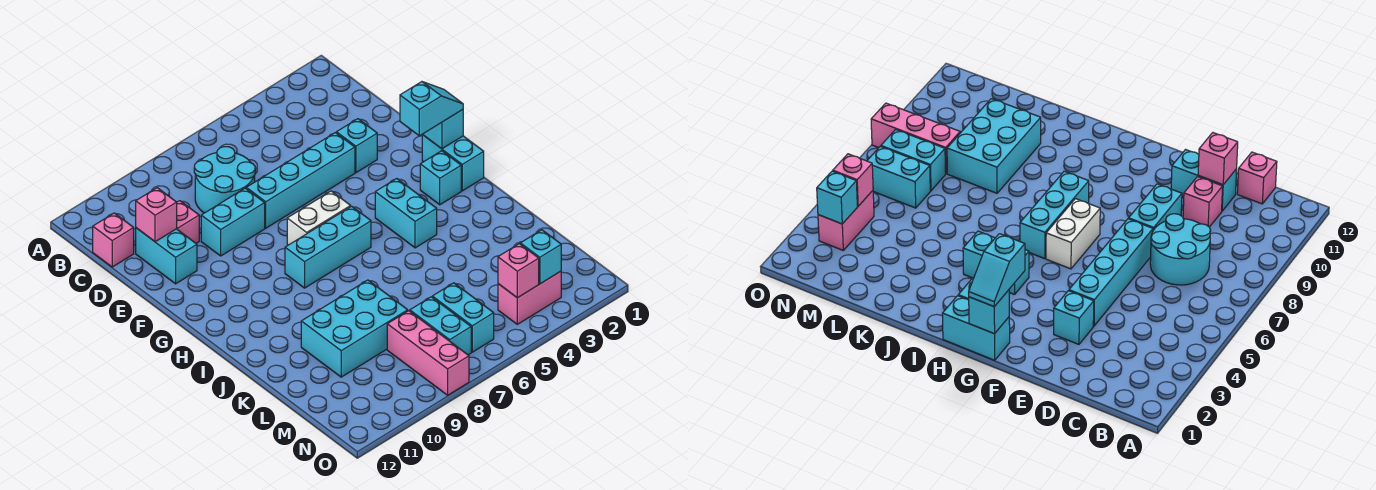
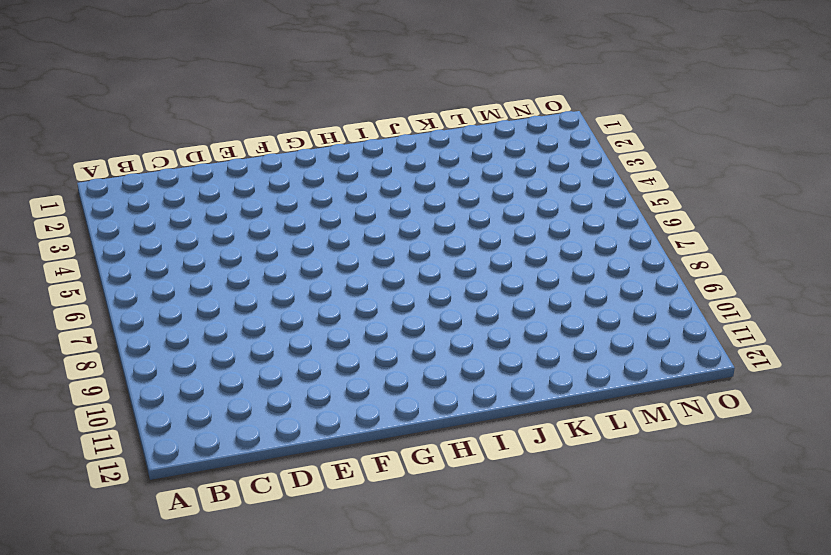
none -> cyan 2x2 round brick [194,147,255,213]
none -> pink 1x1 brick [93,213,134,267]
none -> pink 1x1 brick [177,201,199,243]

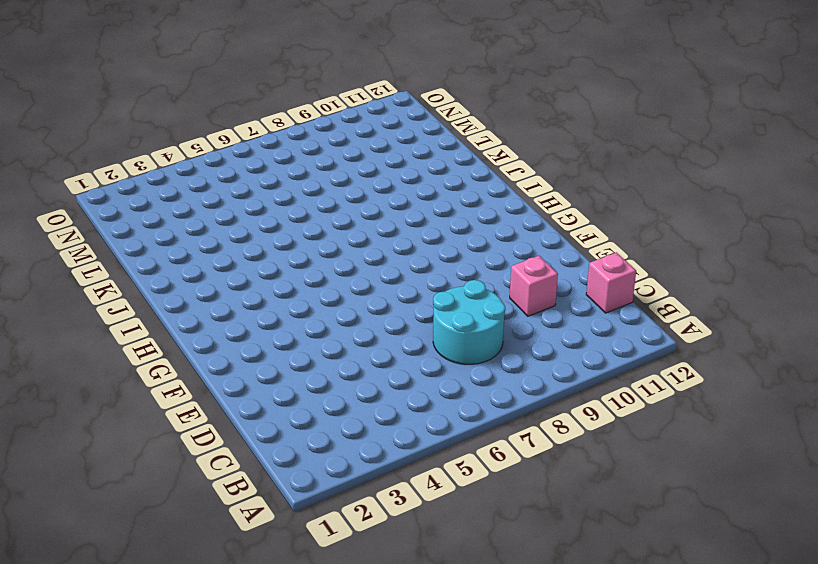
none -> cyan 1x2 brick [136,228,197,284]
none -> cyan 1x1 brick [336,119,377,173]
none -> cyan 1x4 brick [246,133,355,228]

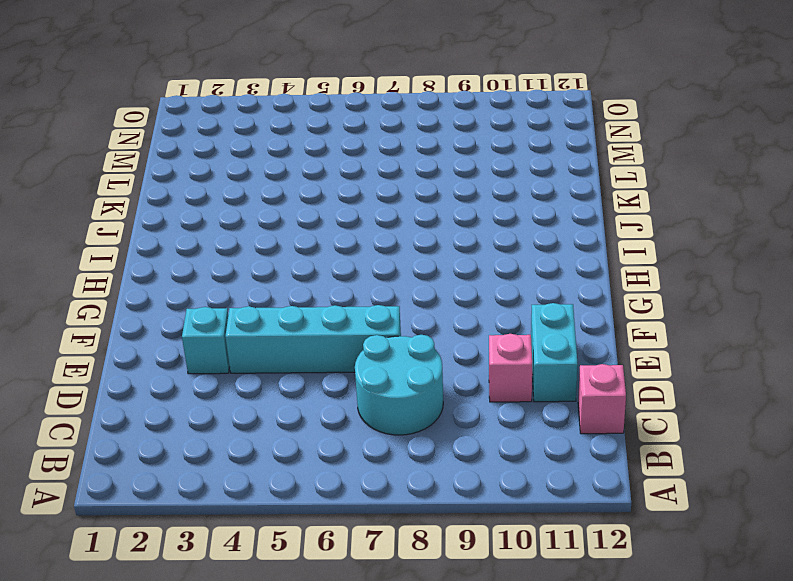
none -> cyan 1x2 brick [201,188,265,256]
none -> cyan 1x2 brick [422,135,484,191]
none -> white 1x2 brick [287,191,351,245]

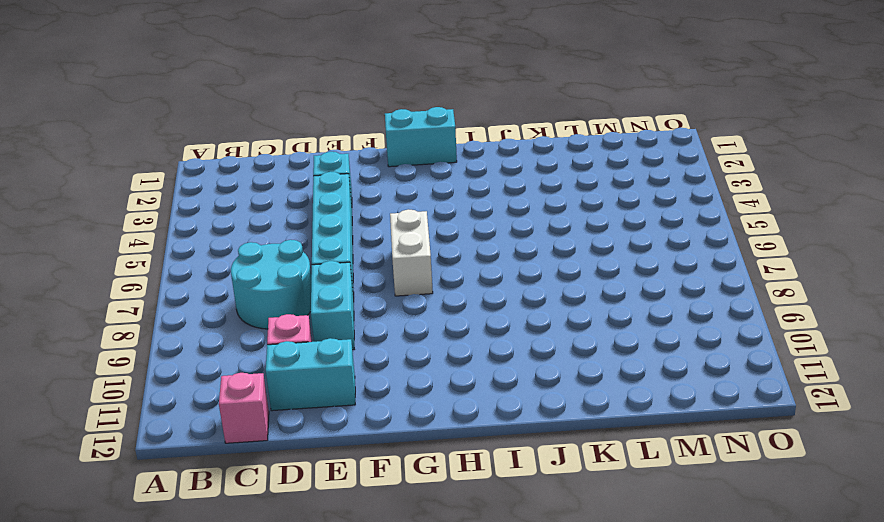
none -> cyan 1x1 brick [420,151,461,205]
none -> cyan 1x2 brick [375,179,437,248]
none -> cyan 1x3 brick [285,206,371,288]

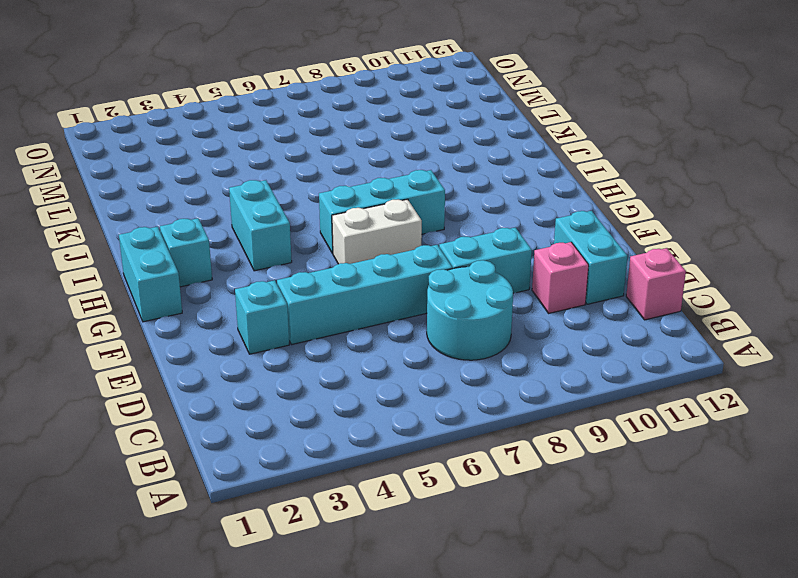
none -> cyan 2x3 brick [301,280,408,377]
none -> cyan 1x2 brick [432,283,494,352]
none -> cyan 1x2 brick [410,297,471,355]

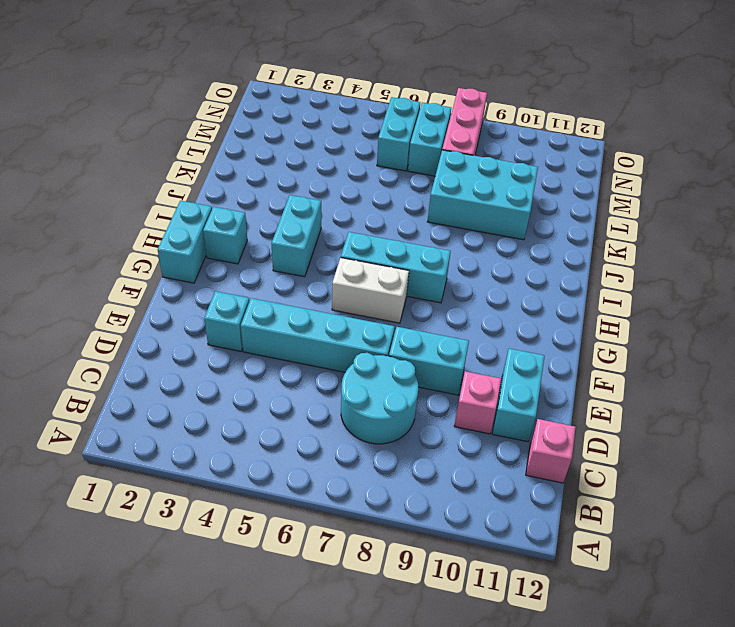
none -> pink 1x2 brick [498,271,561,324]
none -> pink 1x1 brick [136,188,177,242]
none -> cyan 1x1 brick [423,110,463,149]

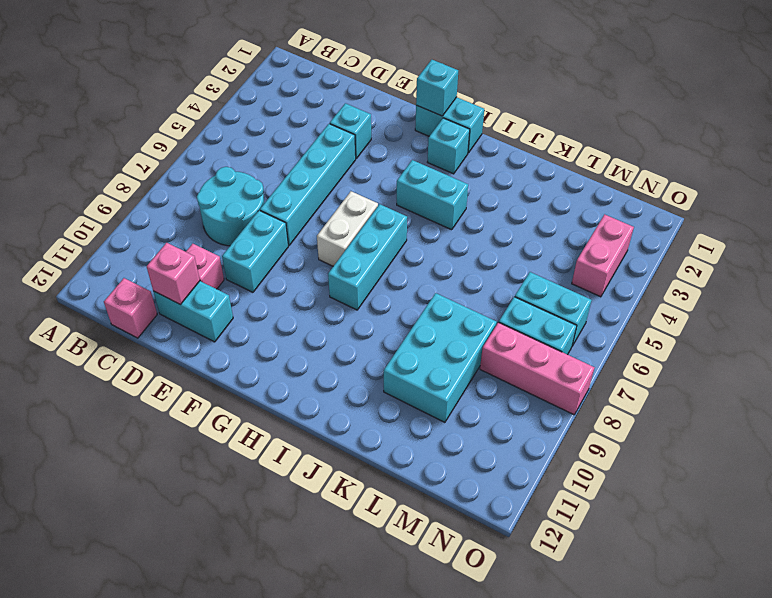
none -> cyan 1x1 brick [520,230,561,284]
none -> pink 1x1 brick [498,244,539,298]
none -> cyan 1x2 slope [400,82,463,136]

